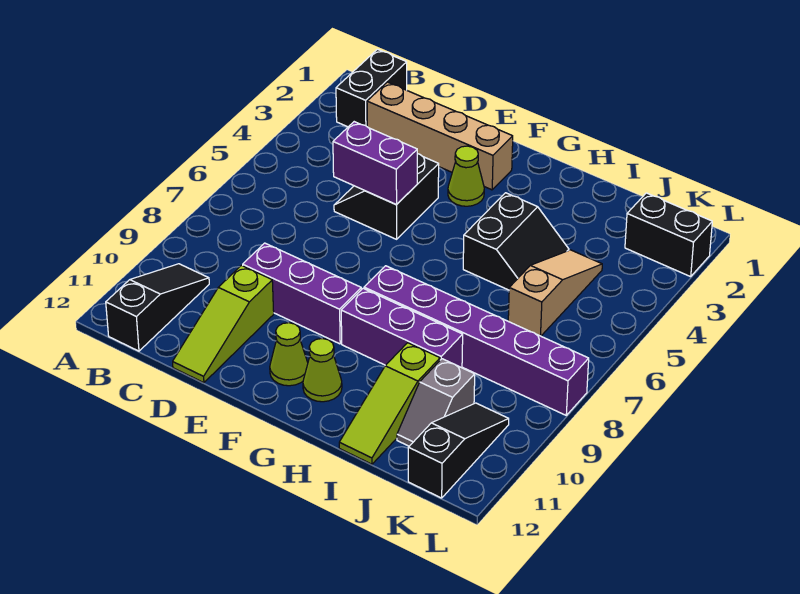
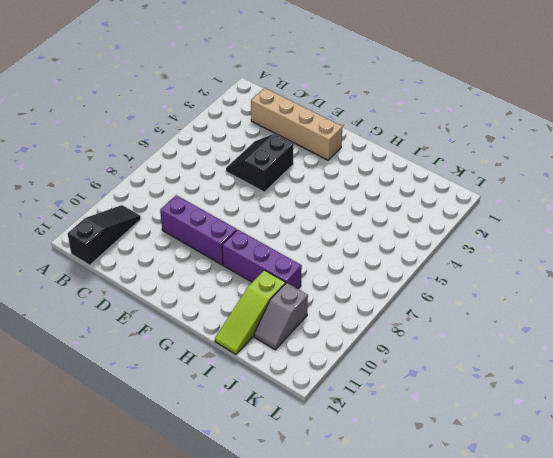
none -> black 1x2 brick [336,49,407,127]
none -> lime 1x3 slope [173,266,274,383]
none -> lime 1x1 cone [448,146,484,206]

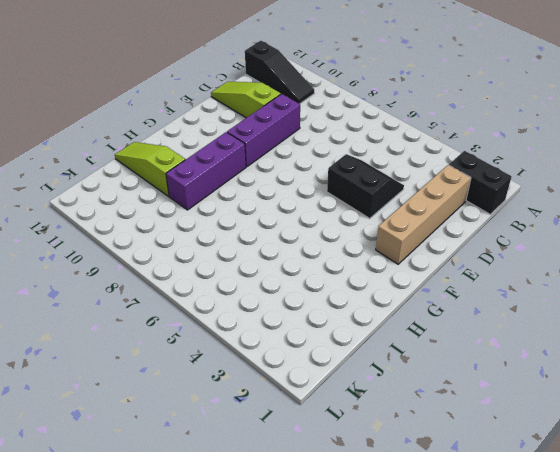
none -> lime 1x1 cone [448,146,484,206]
none -> lime 1x1 cone [270,323,308,386]
none -> purple 1x6 brick [364,266,589,415]

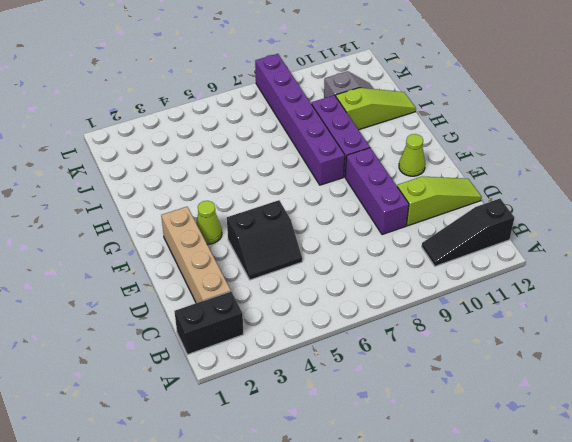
none -> lime 1x1 cone [303,339,342,402]
none -> black 2x2 slope [463,193,569,290]
none -> tan 1x3 slope [508,250,602,336]

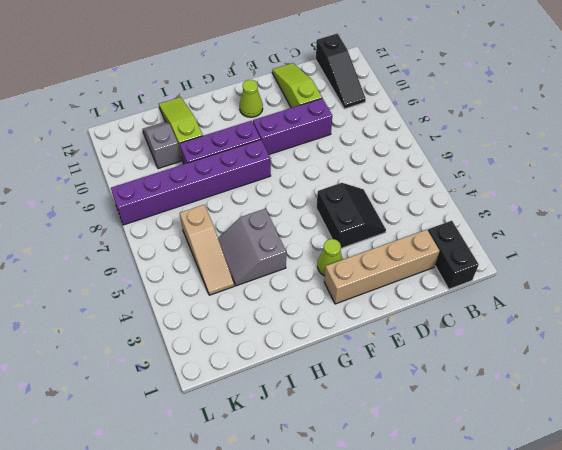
grey 2x2 slope [218,209,286,286] -> black 2x2 slope [463,193,569,290]
none -> lime 1x1 cone [303,339,342,402]
none -> black 1x2 brick [625,193,712,277]
none -> black 1x3 slope [408,403,509,498]

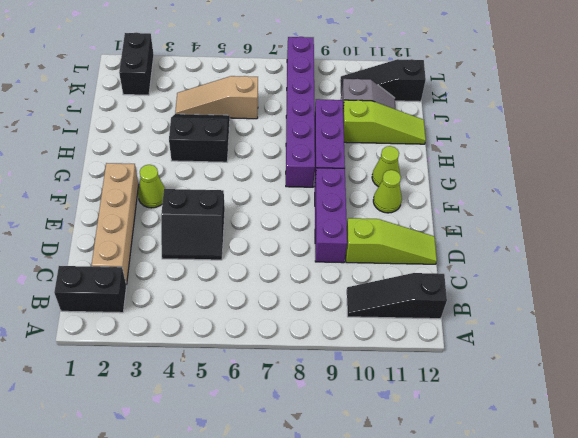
none -> purple 1x2 brick [333,122,417,205]

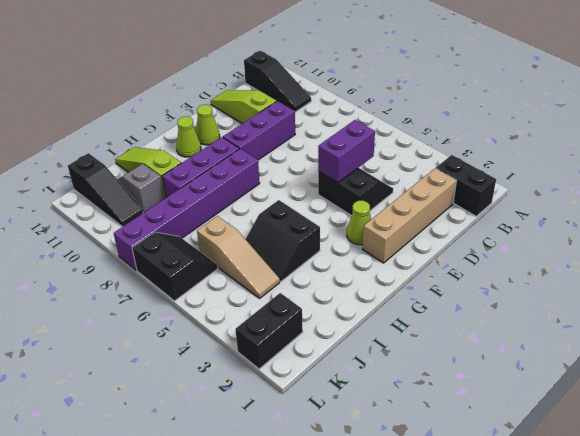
black 2x2 slope [132,232,218,301] -> none

